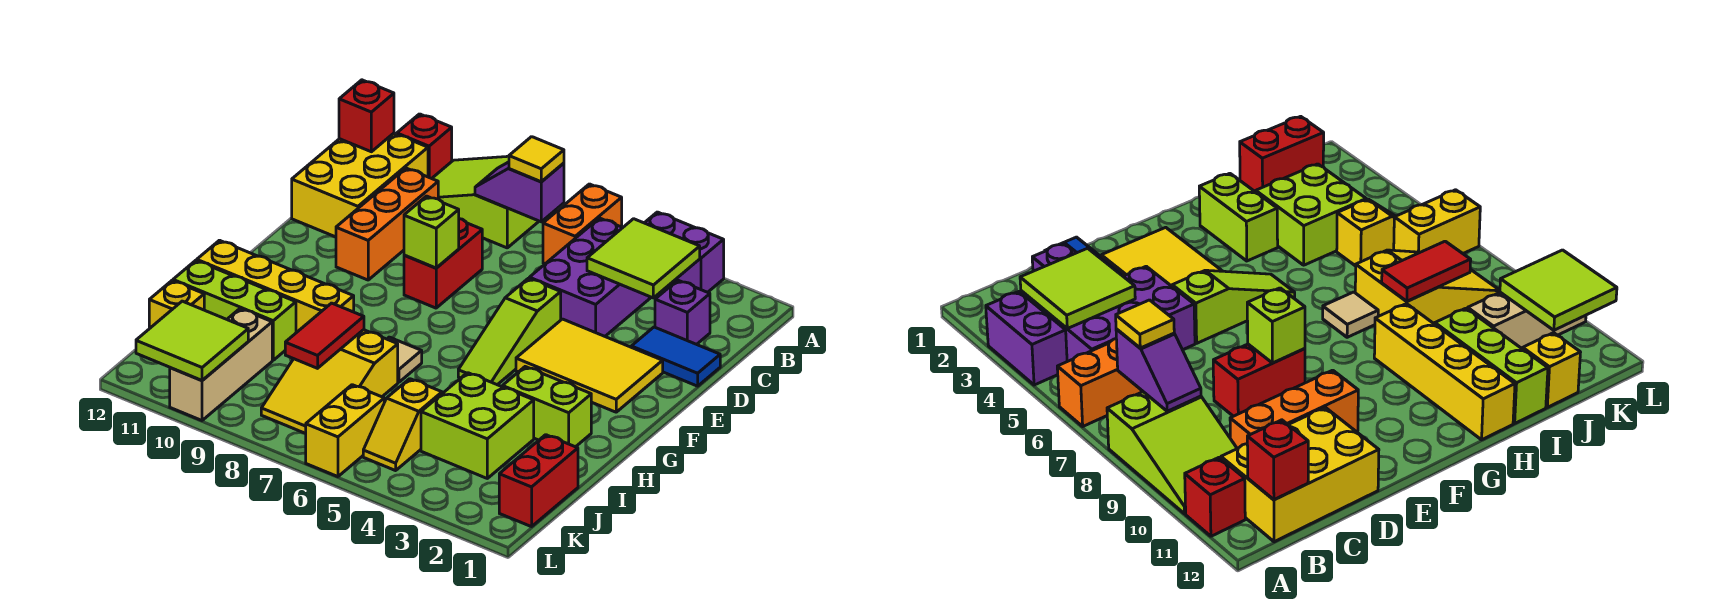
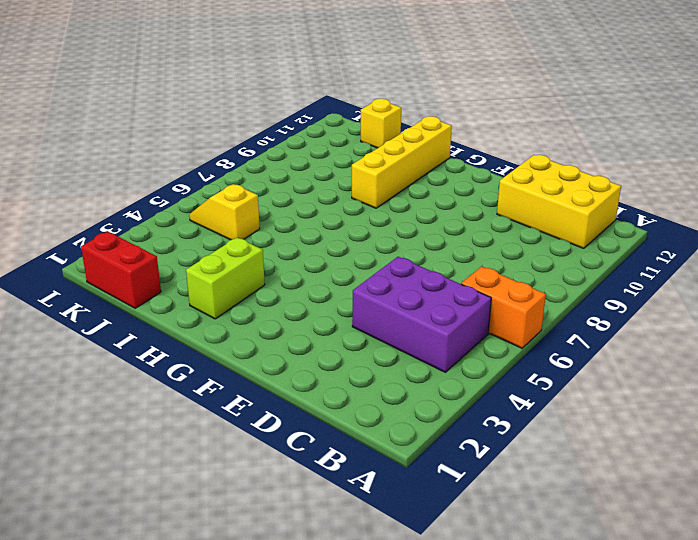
none -> purple 1x2 brick [645,212,724,292]
none -> lime 2x3 slope [432,156,539,248]
none -> red 1x1 brick [397,114,452,179]
none -> purple 1x1 brick [655,280,710,344]

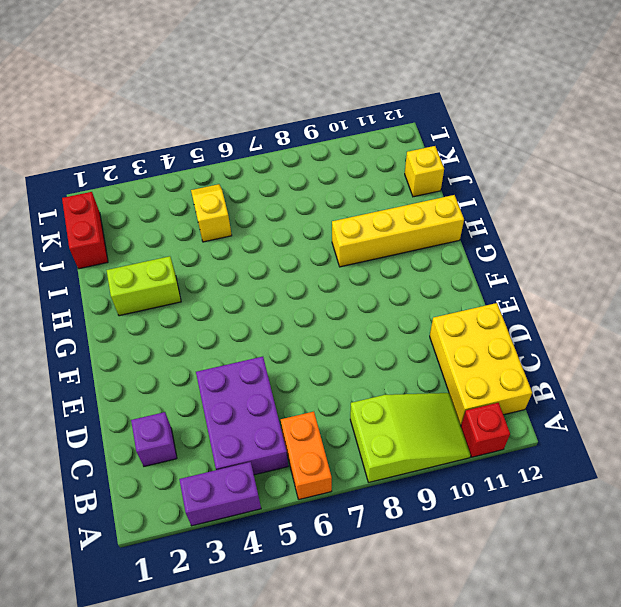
none -> orange 1x3 brick [336,168,438,280]
none -> blue 1x2 tile [631,327,720,386]
none -> red 1x2 brick [404,219,482,308]
none -> yellow 2x3 tile [516,319,663,412]

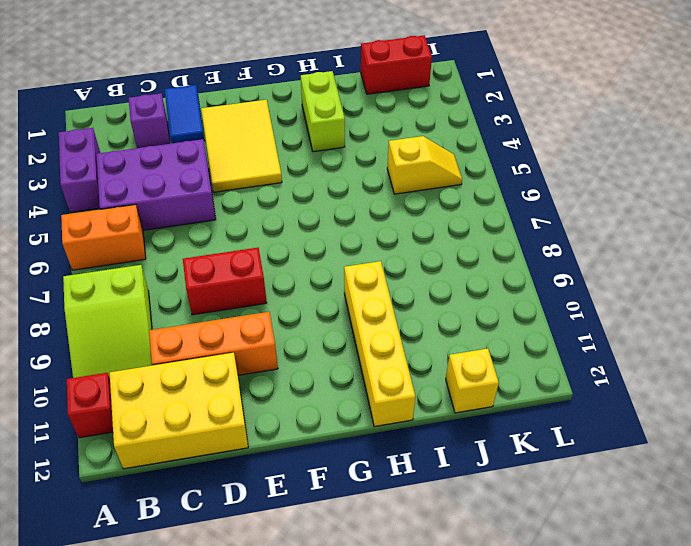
none -> lime 1x3 slope [458,278,561,385]
none -> tan 1x1 tile [387,337,422,382]
none -> lime 2x2 brick [421,373,534,478]
none -> yellow 2x3 slope [261,330,398,434]

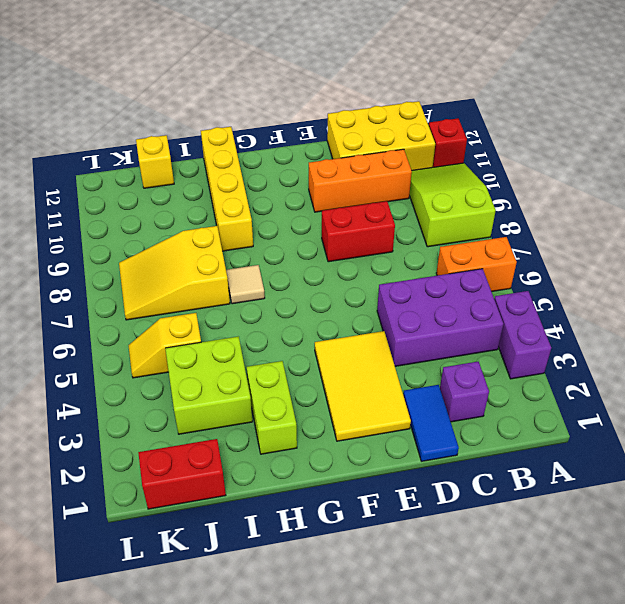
none -> lime 1x3 slope [458,278,561,385]
none -> lime 1x3 brick [173,260,296,360]
none -> tan 1x3 brick [170,309,272,420]
none -> yellow 1x2 brick [306,385,384,477]

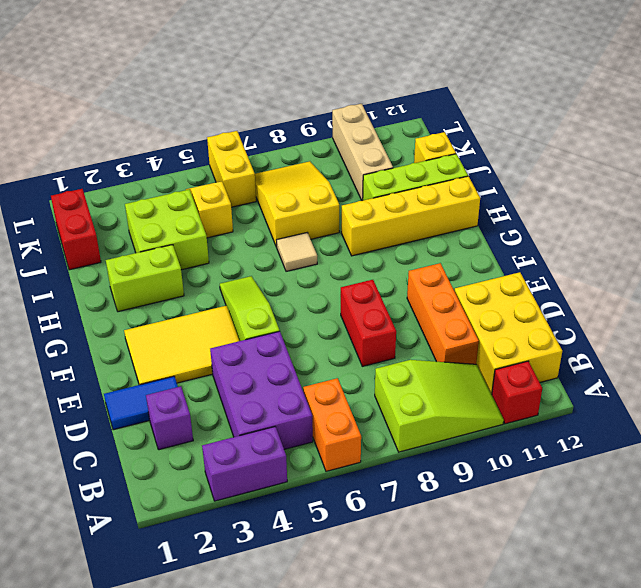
none -> lime 2x2 tile [587,219,700,298]
none -> purple 1x2 slope [475,162,564,222]
none -> red 1x1 brick [339,80,394,152]
none -> lime 1x1 brick [404,196,459,268]

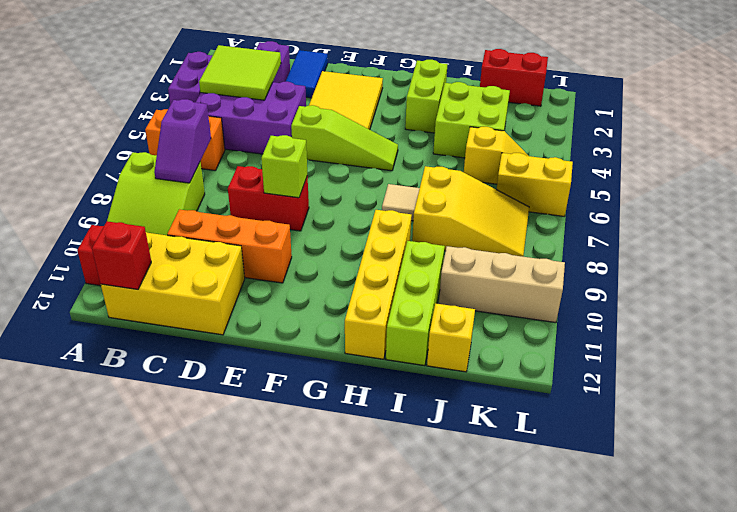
none -> red 1x2 tile [285,303,364,368]
none -> lime 2x2 tile [136,301,248,380]
none -> yellow 1x1 tile [509,137,564,182]

